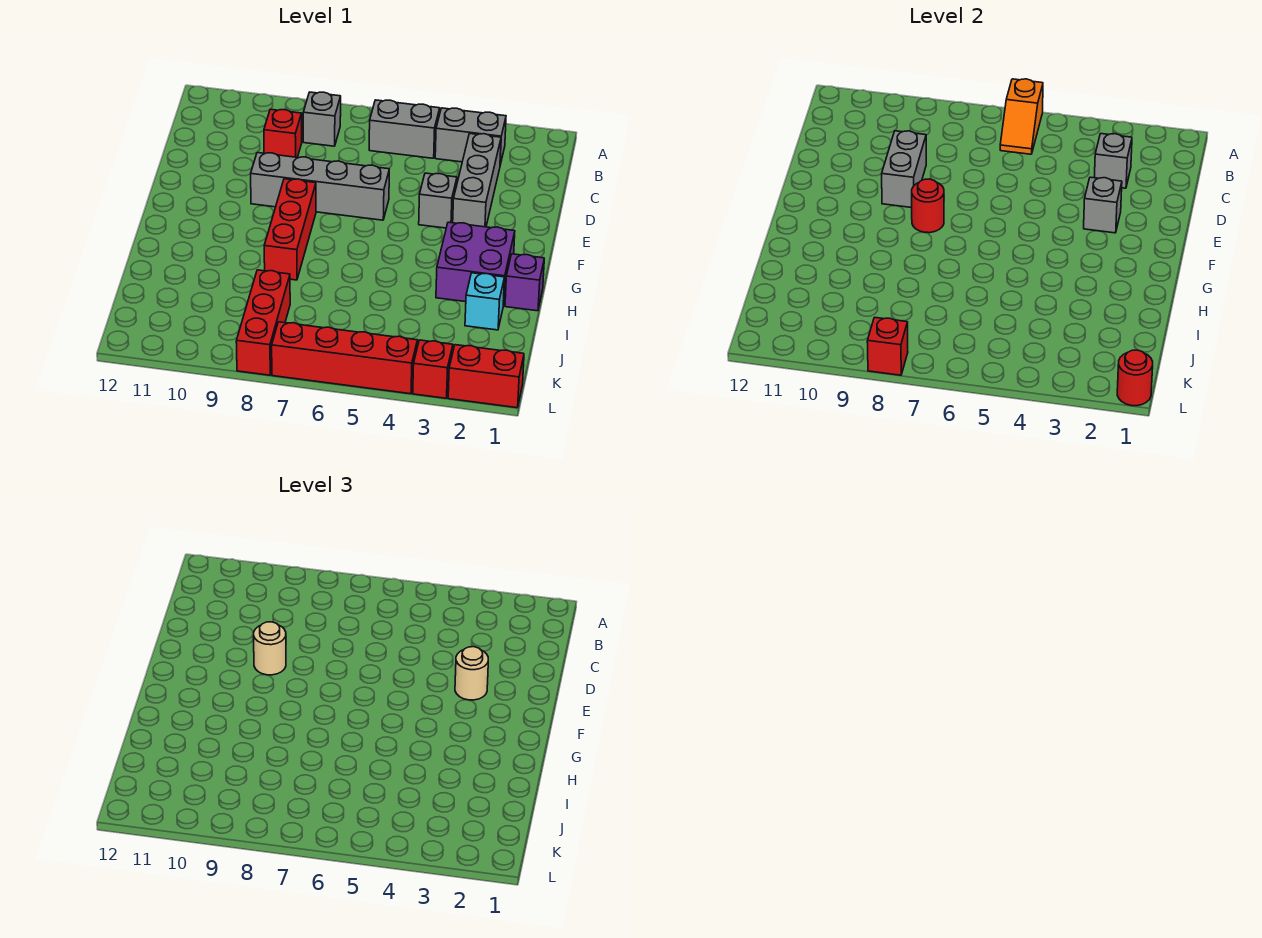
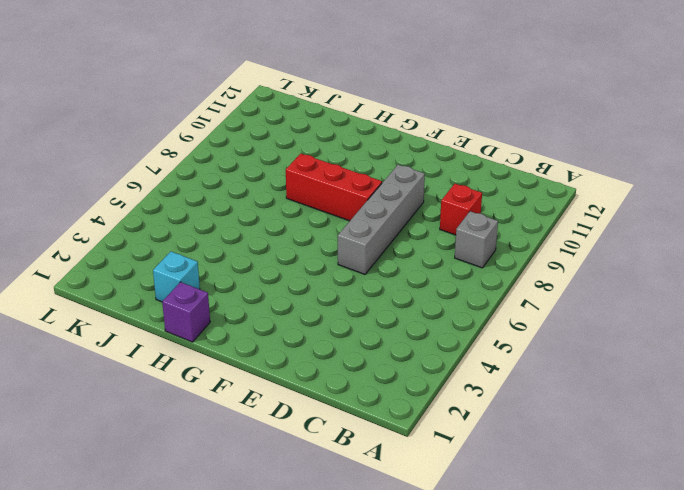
none -> grey 1x2 brick [435,108,506,165]
none -> grey 1x2 brick [369,100,440,158]
none -> grey 1x3 brick [452,134,501,227]

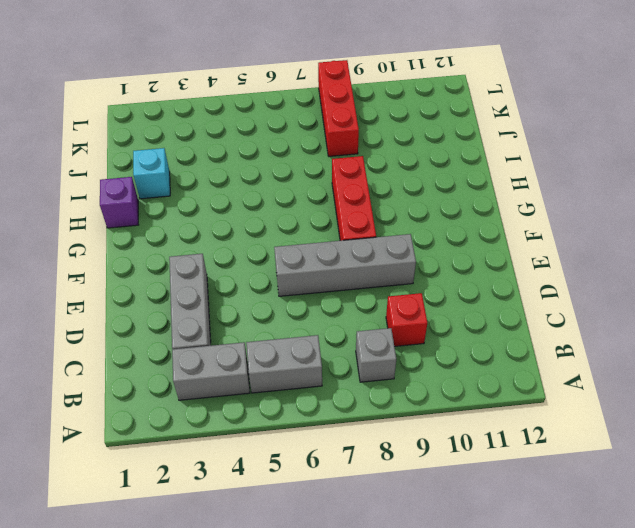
none -> grey 1x1 brick [419,173,457,228]
none -> purple 2x2 brick [436,222,515,306]
none -> red 1x2 brick [448,345,524,408]

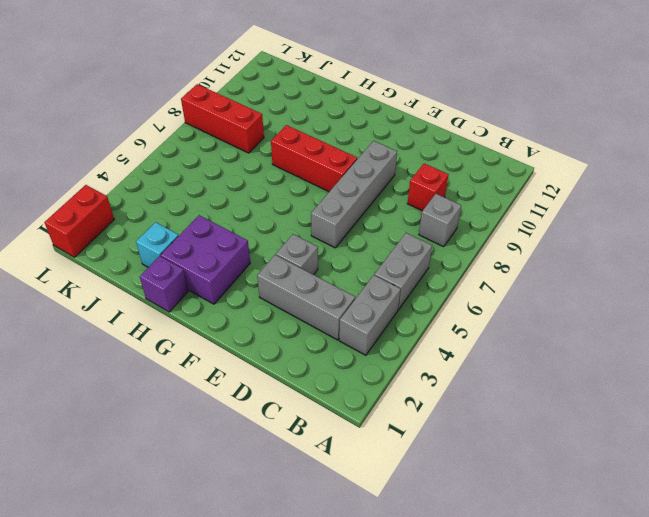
none -> red 1x1 brick [413,340,453,398]
none -> red 1x4 brick [272,322,417,394]
none -> orange 1x2 slope [1000,79,1043,154]

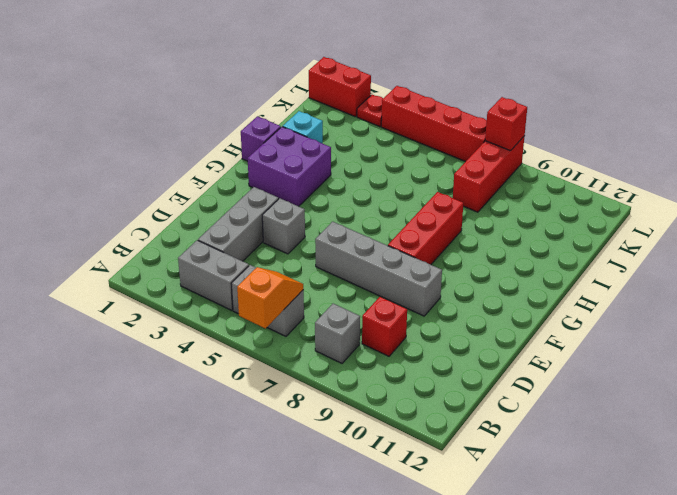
red 1x1 plate [357,95,383,127] -> red 1x1 brick [413,340,453,398]
none -> grey 1x1 brick [1094,134,1132,188]
none -> grey 1x2 brick [882,131,926,208]
none -> grey 1x1 brick [1084,177,1122,233]

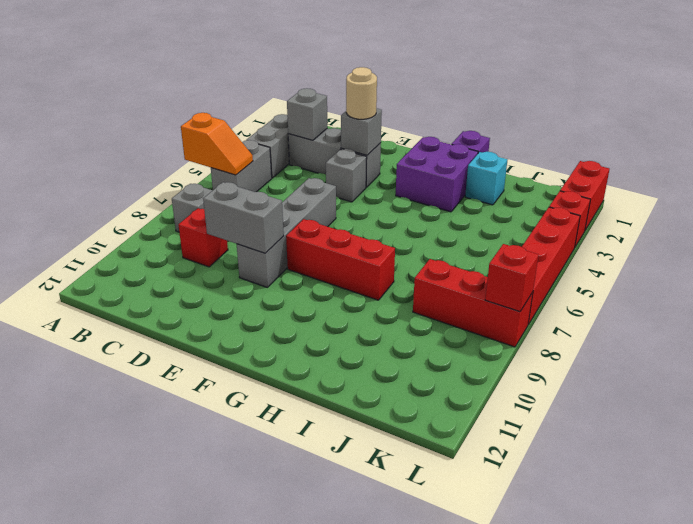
none -> red 1x1 round brick [912,179,944,233]
none -> red 1x1 round brick [1117,350,1153,406]
none -> tan 1x1 round brick [254,622,286,675]

